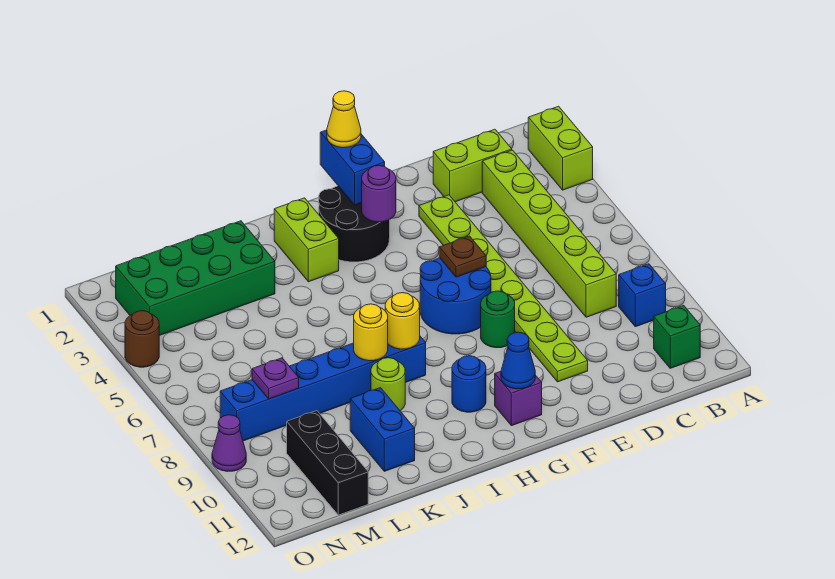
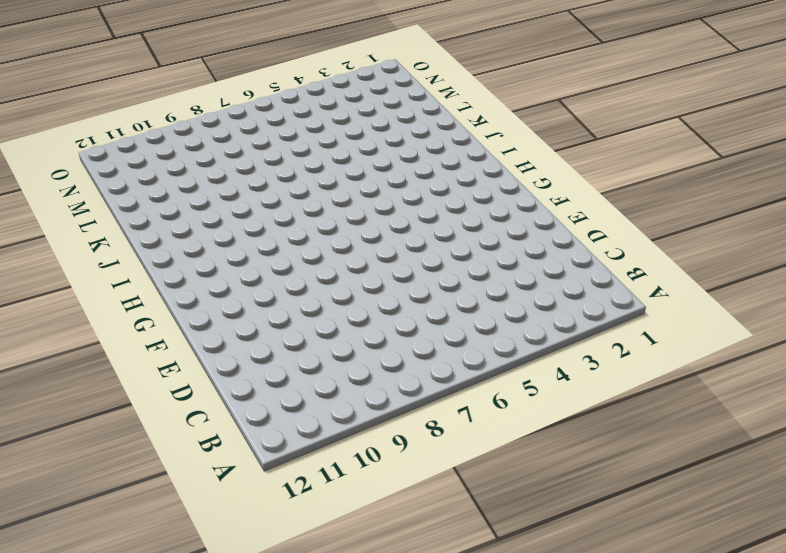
none -> lime 1x2 brick [528,106,593,190]
none -> blue 1x1 brick [619,264,666,327]
none -> green 1x1 brick [654,306,700,368]

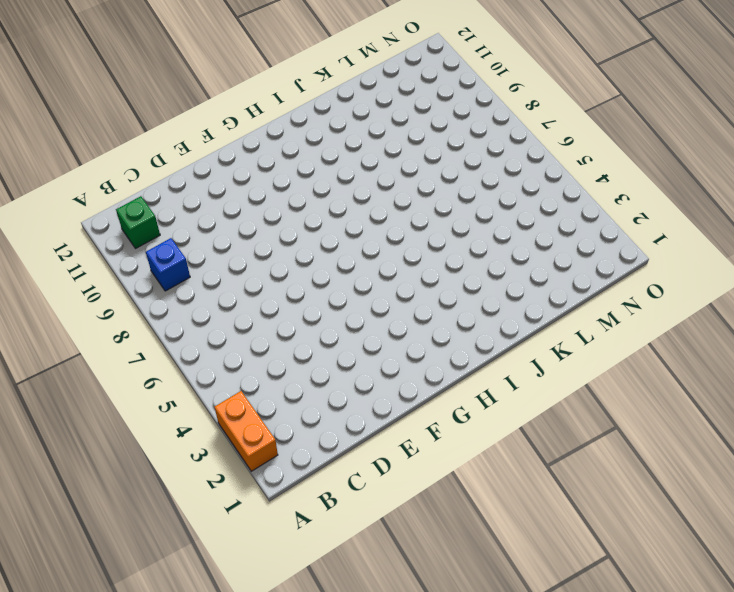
orange 1x2 brick [215,391,278,471] -> lime 1x2 brick [528,106,593,190]
none -> lime 1x2 brick [433,129,512,202]
none -> lime 1x6 brick [482,150,616,317]
none -> lime 1x8 plate [419,195,588,382]

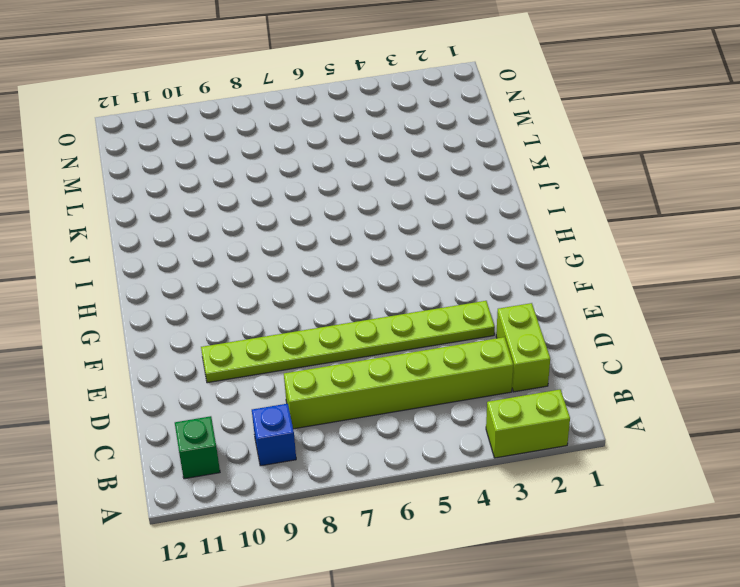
none -> blue 2x2 round brick [420,258,491,334]
none -> green 1x1 round brick [481,291,515,348]
none -> black 2x2 round brick [319,186,390,262]

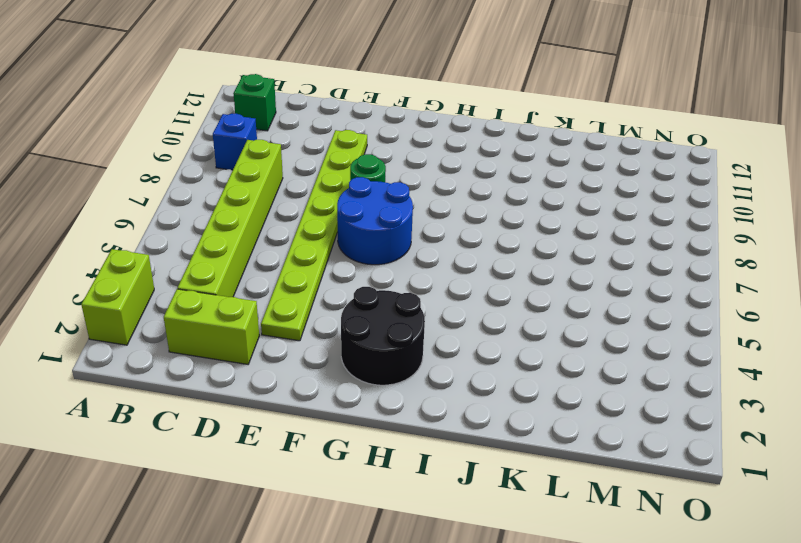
none -> purple 1x1 brick [495,371,542,426]
none -> blue 1x1 round brick [452,356,486,412]
none -> lime 1x2 brick [274,198,339,282]

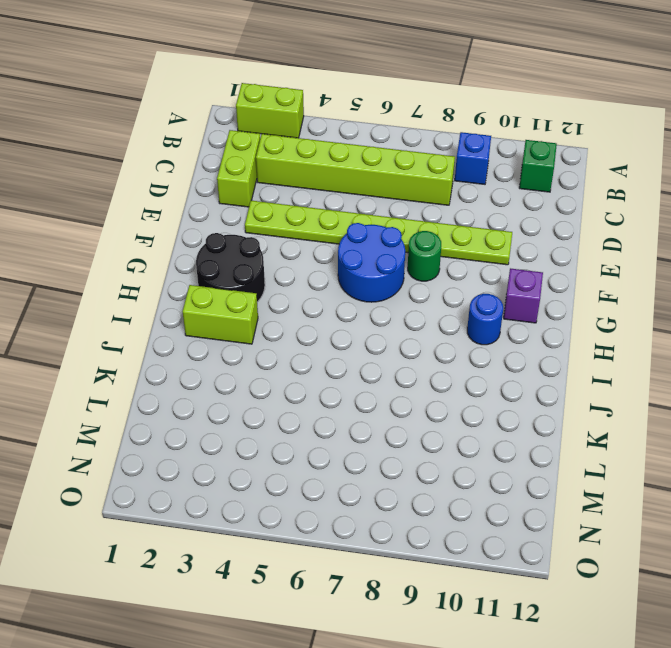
none -> blue 1x6 brick [220,336,426,441]
none -> lime 1x1 round brick [371,358,405,411]
none -> green 2x4 brick [116,221,275,336]

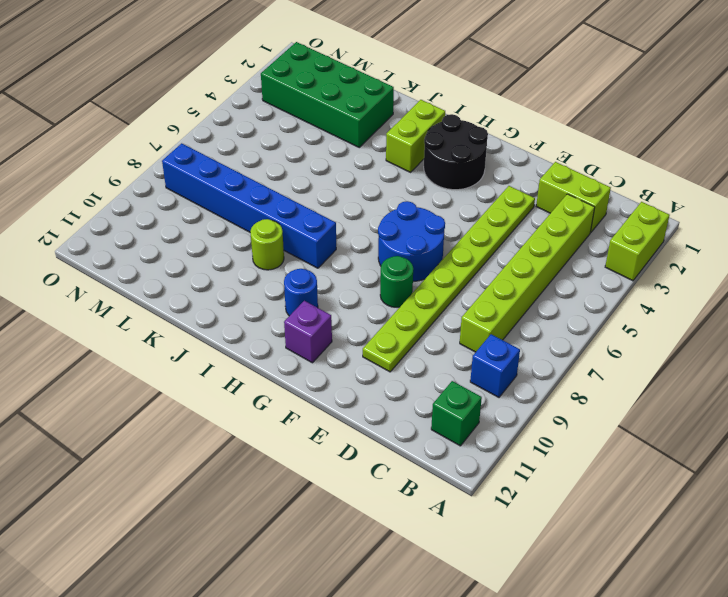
none -> blue 1x2 brick [350,388,415,471]
none -> black 1x3 brick [287,411,368,515]
none -> brown 1x1 round brick [125,311,159,367]

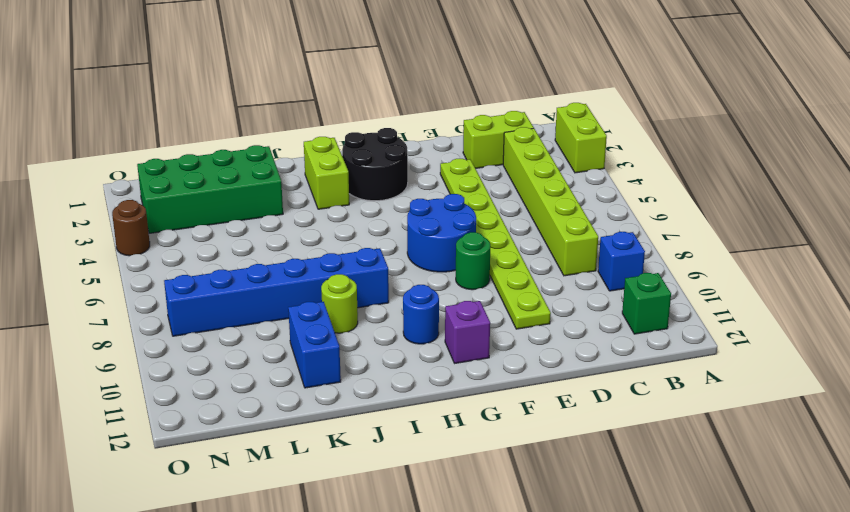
none -> black 1x3 brick [287,411,368,515]
none -> purple 1x1 cone [212,415,246,472]
none -> brown 1x1 plate [439,236,486,277]

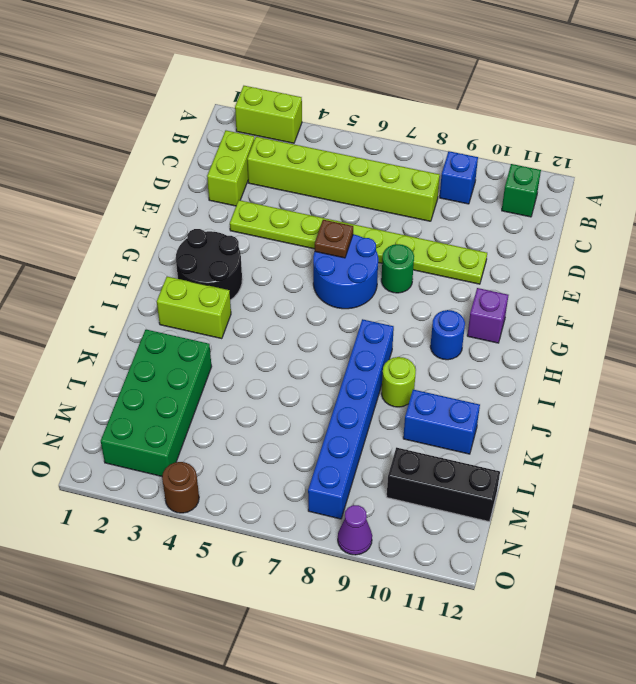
none -> blue 1x2 brick [320,130,385,205]
none -> purple 1x1 round brick [362,166,396,222]
none -> blue 1x1 cone [501,332,535,389]

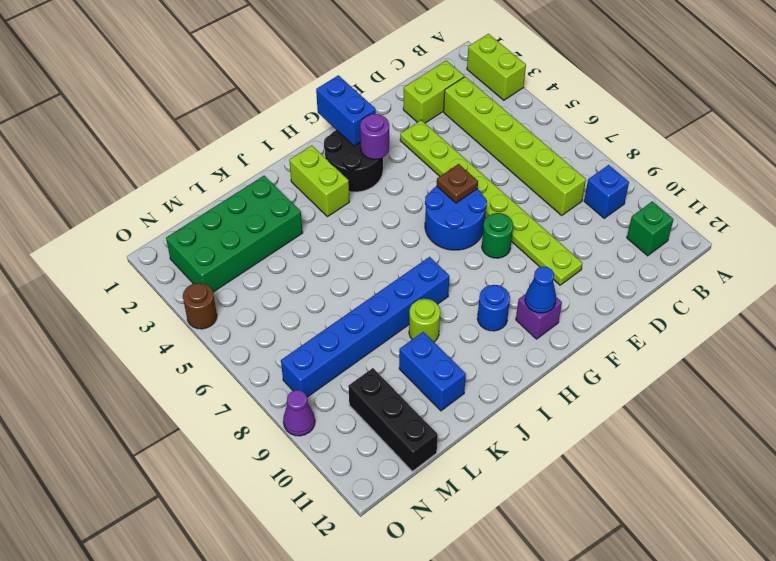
none -> yellow 1x1 round brick [385,293,420,349]
none -> yellow 1x1 round brick [354,304,388,361]
none -> purple 1x1 plate [252,358,299,399]

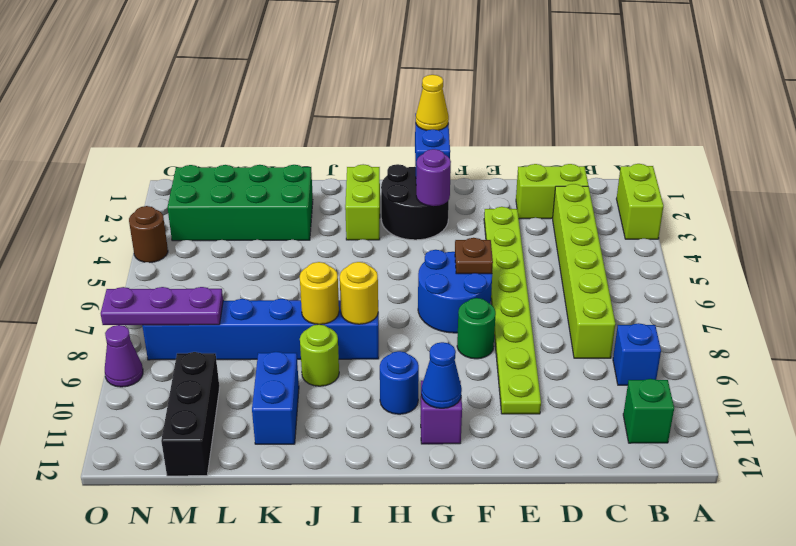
purple 1x3 plate [101,287,223,325] -> purple 1x1 plate [252,358,299,399]

